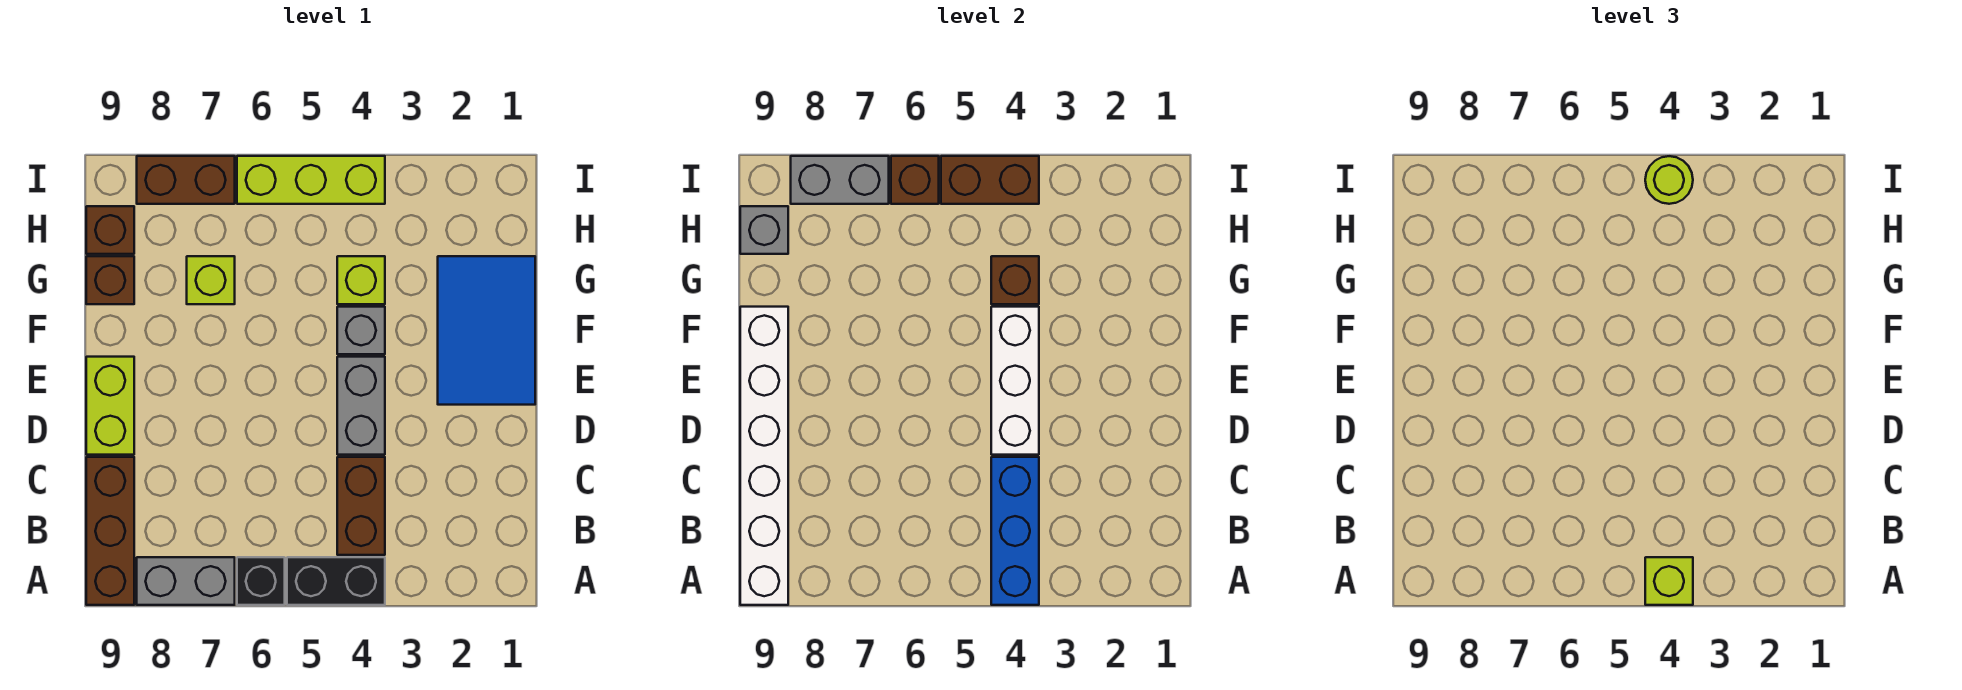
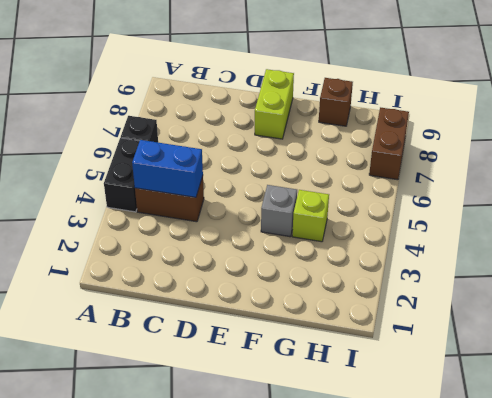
blue 1x2 brick [132,140,203,197] -> blue 1x3 brick [991,457,1039,605]
lime 1x2 brick [255,69,294,139] -> lime 1x2 brick turned to [86,357,134,455]
none -> grey 1x2 brick [137,557,235,605]
none -> brown 1x3 brick [86,457,134,605]
none -> grey 1x2 brick [337,357,385,455]

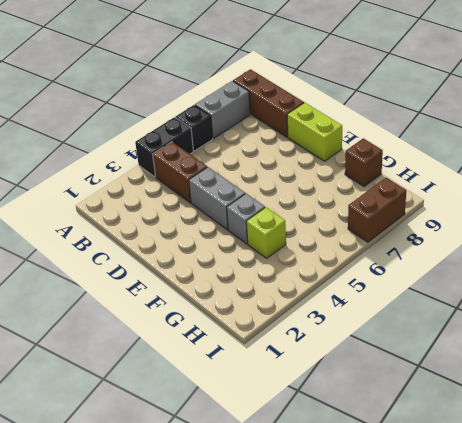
none -> blue 2x3 tile [438,256,535,405]
none -> lime 1x1 brick [187,256,235,304]
none -> brown 1x1 brick [86,206,134,254]

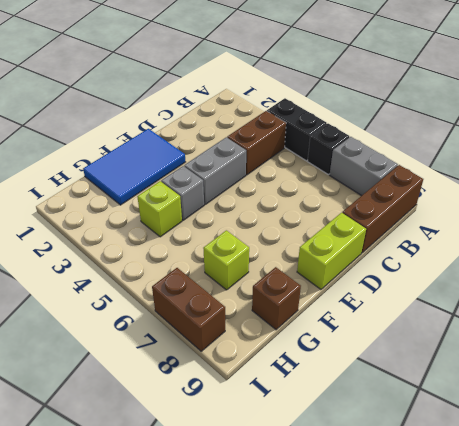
none -> brown 1x1 brick [86,206,134,254]
none -> lime 1x3 brick [237,156,385,204]
none -> blue 1x3 brick [991,457,1039,605]

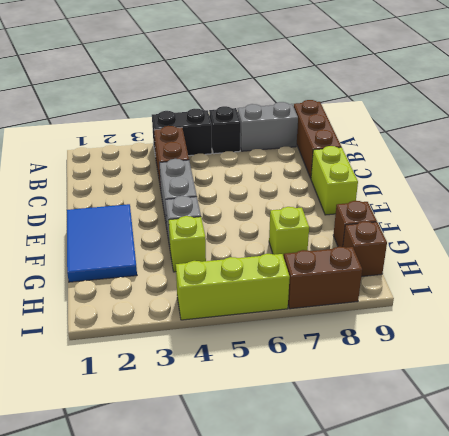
none -> blue 1x3 brick [991,457,1039,605]
none -> white 1x6 brick [740,307,788,605]
none -> white 1x3 brick [991,307,1039,455]

